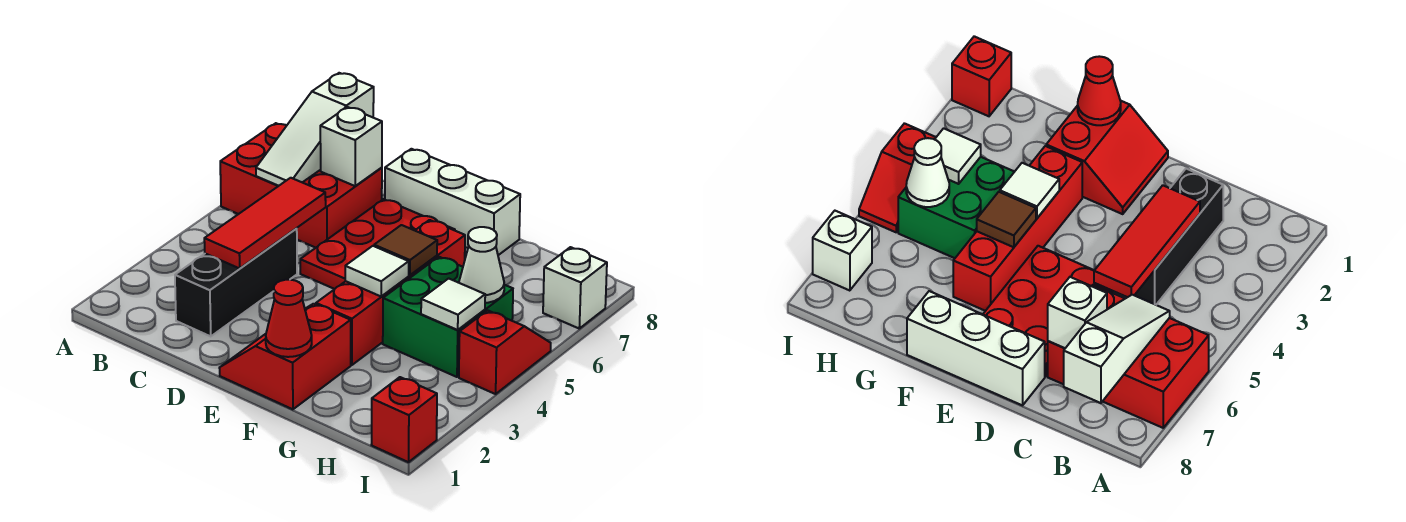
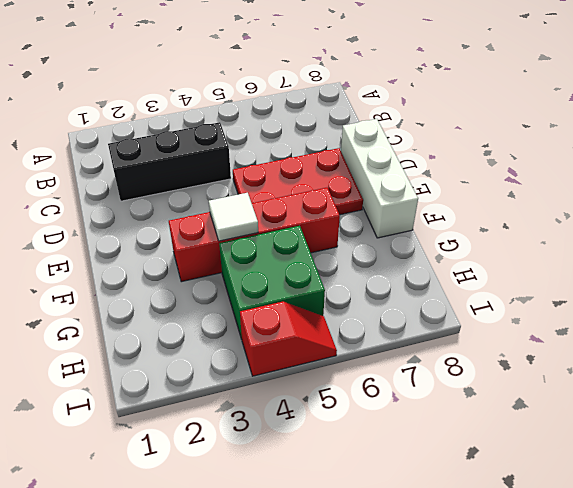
none -> red 2x3 brick [220,123,382,248]
none -> red 2x2 slope [220,304,351,409]
none -> red 1x1 brick [371,377,437,462]

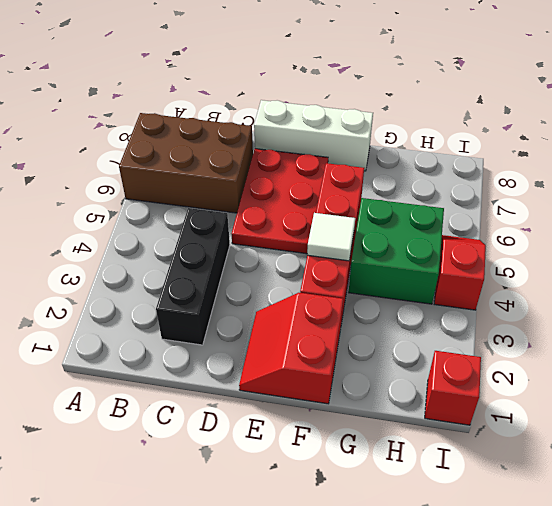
brown 2x3 brick [119,113,253,213] -> red 2x3 brick [220,123,382,248]
none -> white 1x1 brick [543,247,607,328]
none -> white 1x3 slope [256,73,374,186]
none -> red 1x3 tile [204,178,326,268]

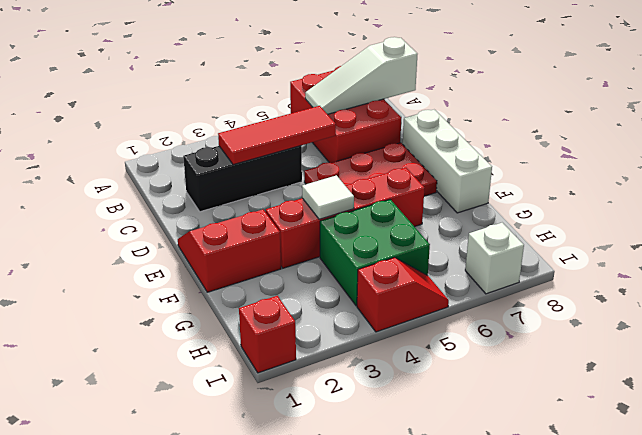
none -> white 1x1 brick [320,107,382,186]
none -> red 1x1 cone [266,280,312,357]
none -> brown 1x1 tile [374,225,437,275]

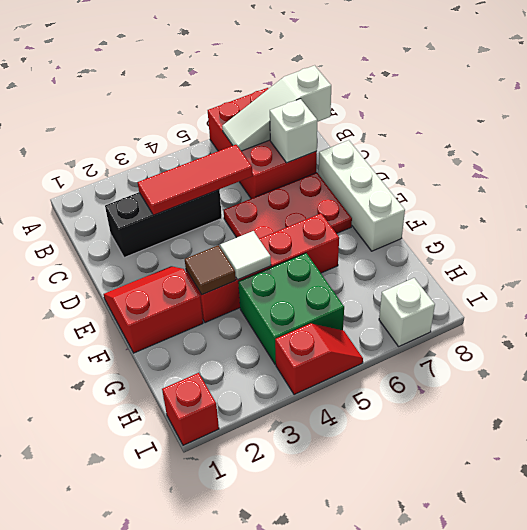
brown 1x1 tile [185,245,236,295] -> brown 1x1 tile moved to [374,225,437,275]
none -> red 1x1 cone [266,280,312,357]
none -> white 1x1 tile [421,278,485,330]
none -> white 1x1 cone [459,227,504,303]

